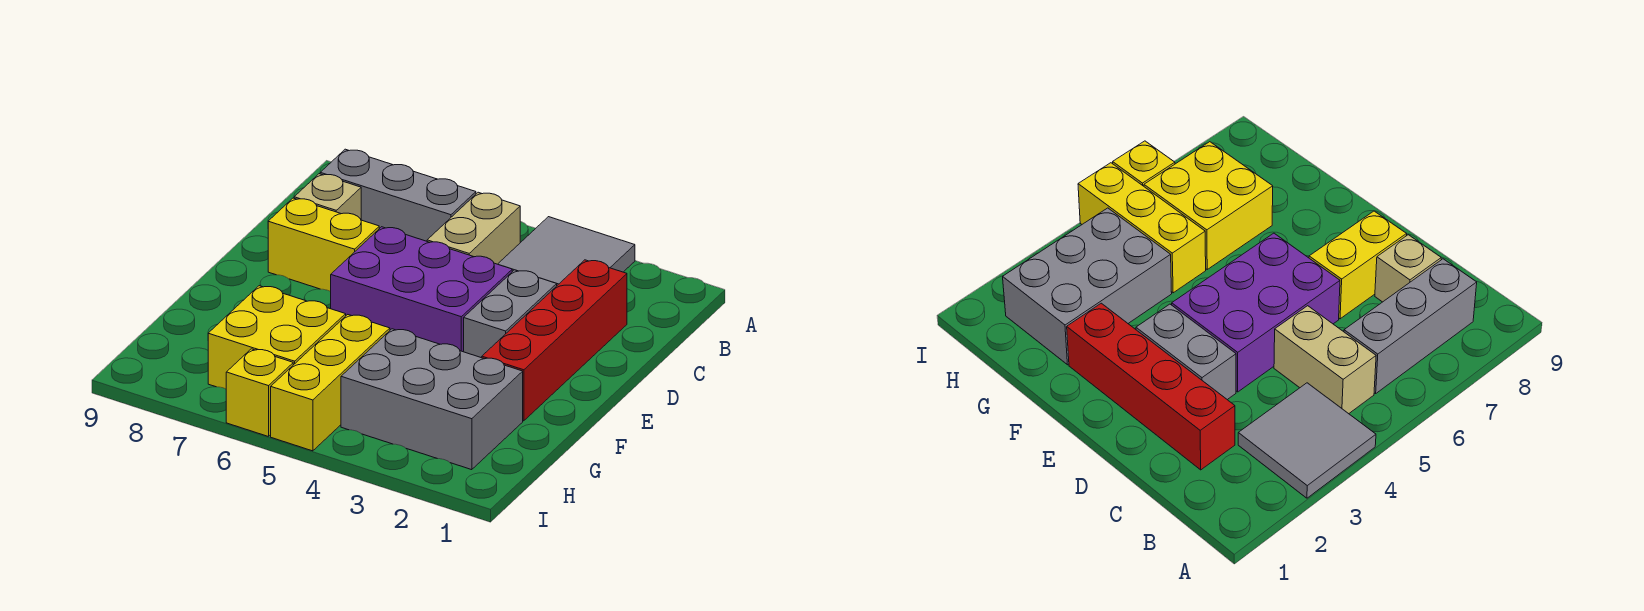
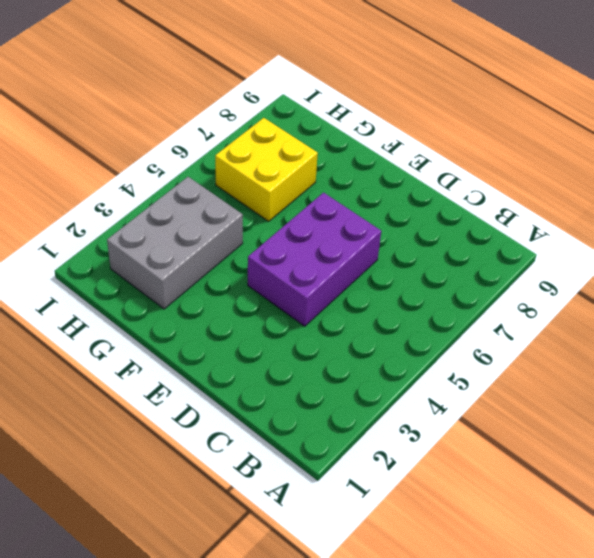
none -> grey 2x2 tile [498,217,635,285]
none -> tan 1x2 brick [427,192,520,264]
none -> grey 1x3 brick [320,149,476,241]

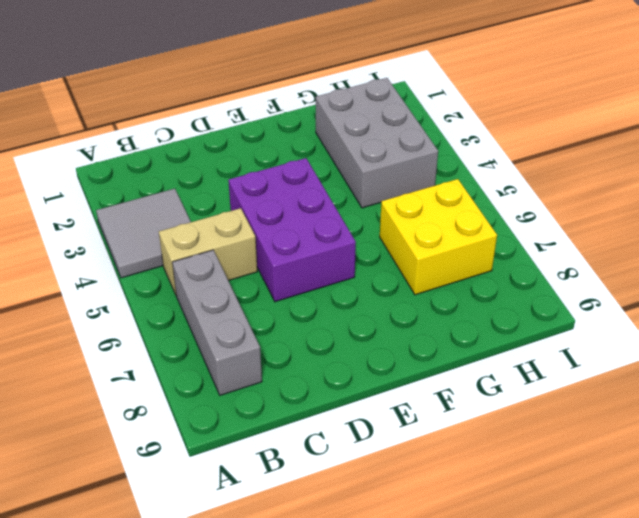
none -> red 1x4 brick [482,260,627,421]
none -> tan 1x1 brick [294,174,361,219]
none -> grey 1x2 brick [464,270,557,358]

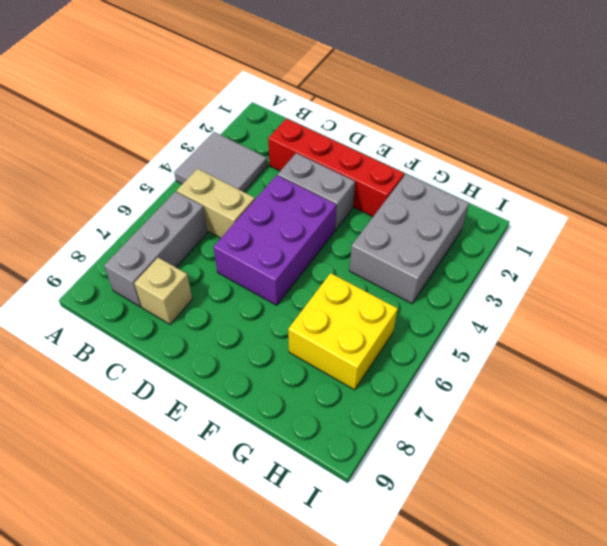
none -> yellow 1x2 brick [268,198,379,292]
none -> yellow 1x3 brick [271,315,390,451]
none -> yellow 1x1 brick [226,349,293,437]

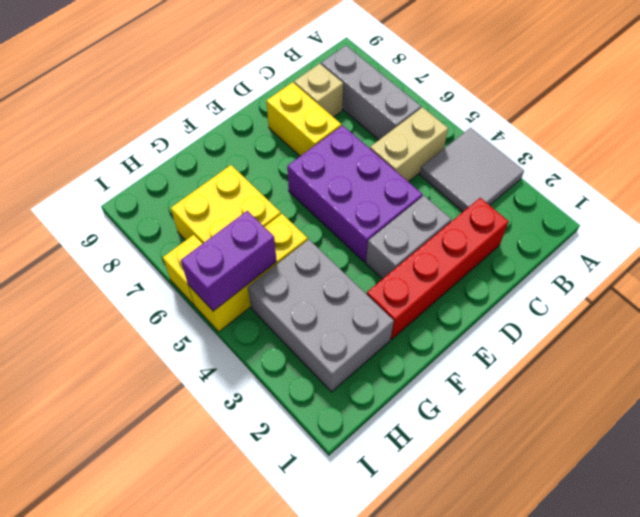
purple 1x2 brick [181,211,277,311] -> none

